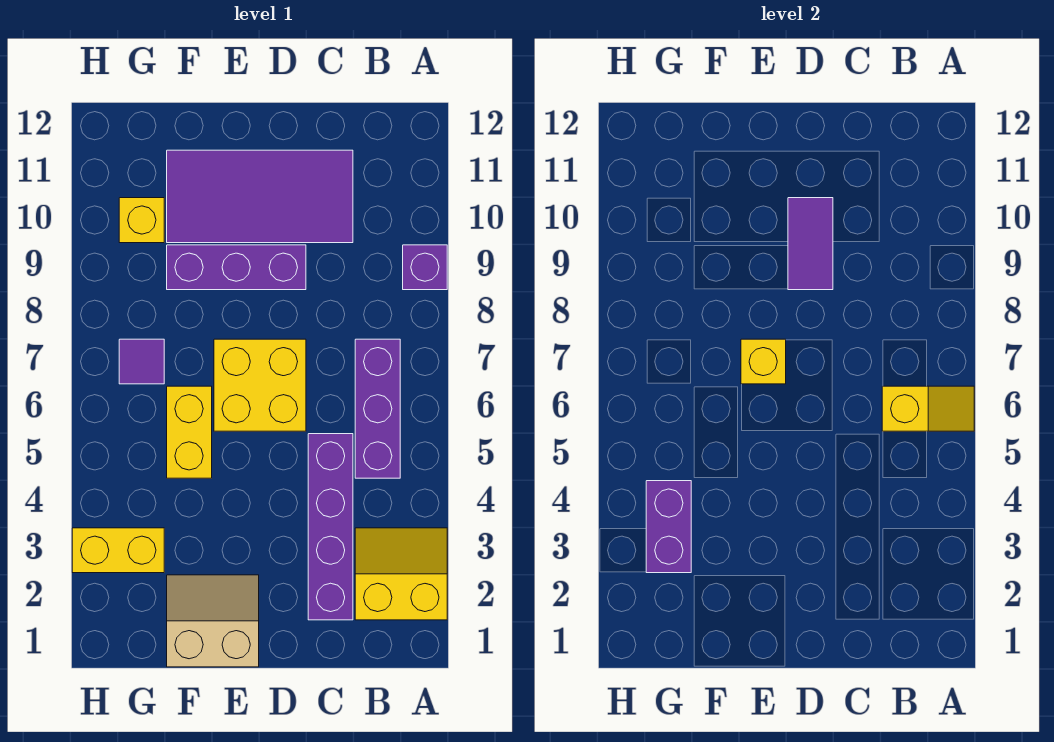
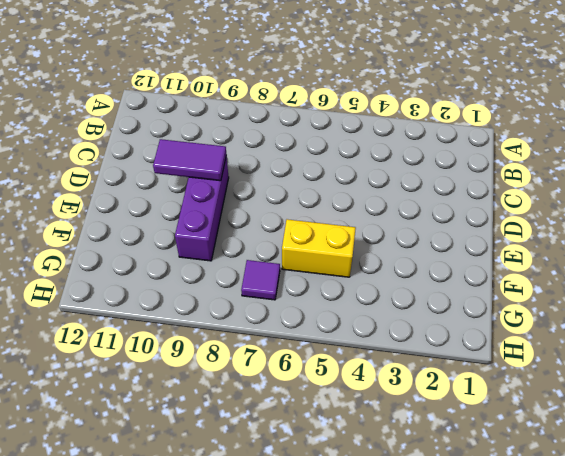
none -> yellow 2x2 slope [355,528,447,620]
none -> purple 1x1 brick [403,245,447,290]
none -> purple 1x3 brick [355,339,400,478]

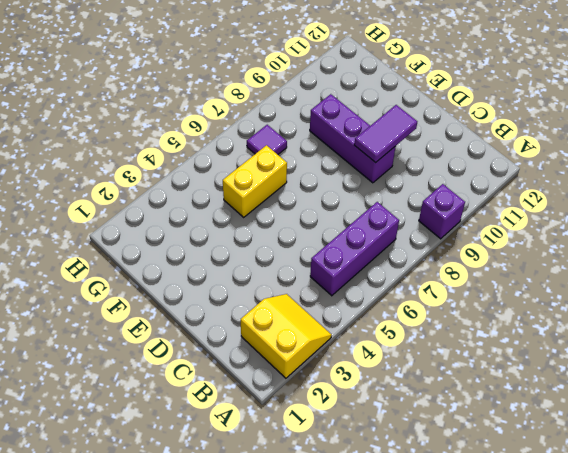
none -> purple 1x4 brick [308,434,353,620]
none -> purple 2x4 tile [167,150,353,243]
none -> yellow 2x2 brick [214,339,306,431]

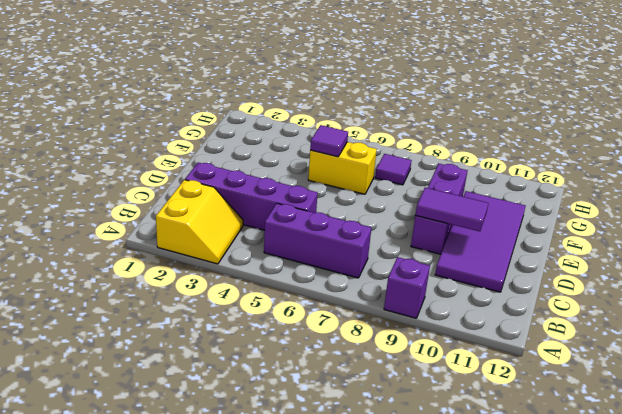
purple 1x1 tile [310,125,348,157] -> none
none -> yellow 2x2 brick [214,339,306,431]
none -> tan 2x2 slope [167,575,259,667]
none -> yellow 1x2 brick [72,528,164,573]

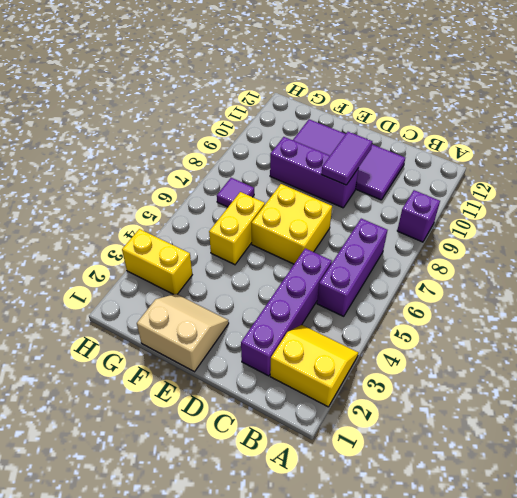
none -> yellow 1x1 brick [119,198,164,243]
none -> yellow 1x2 slope [882,386,974,431]
none -> yellow 1x1 brick [741,339,786,384]

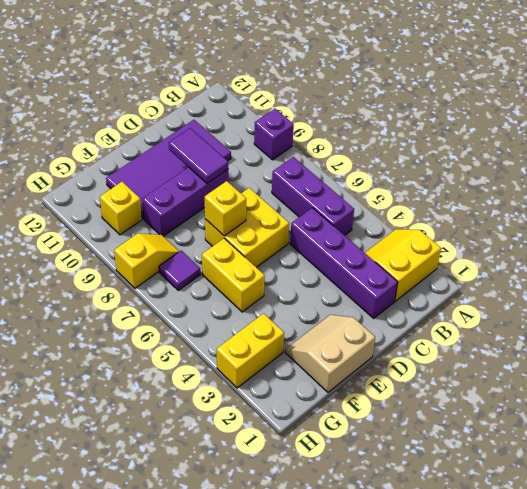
yellow 1x2 slope [114,233,179,288] -> yellow 1x2 slope moved to [882,386,974,431]
none -> purple 1x2 brick [646,481,691,573]

